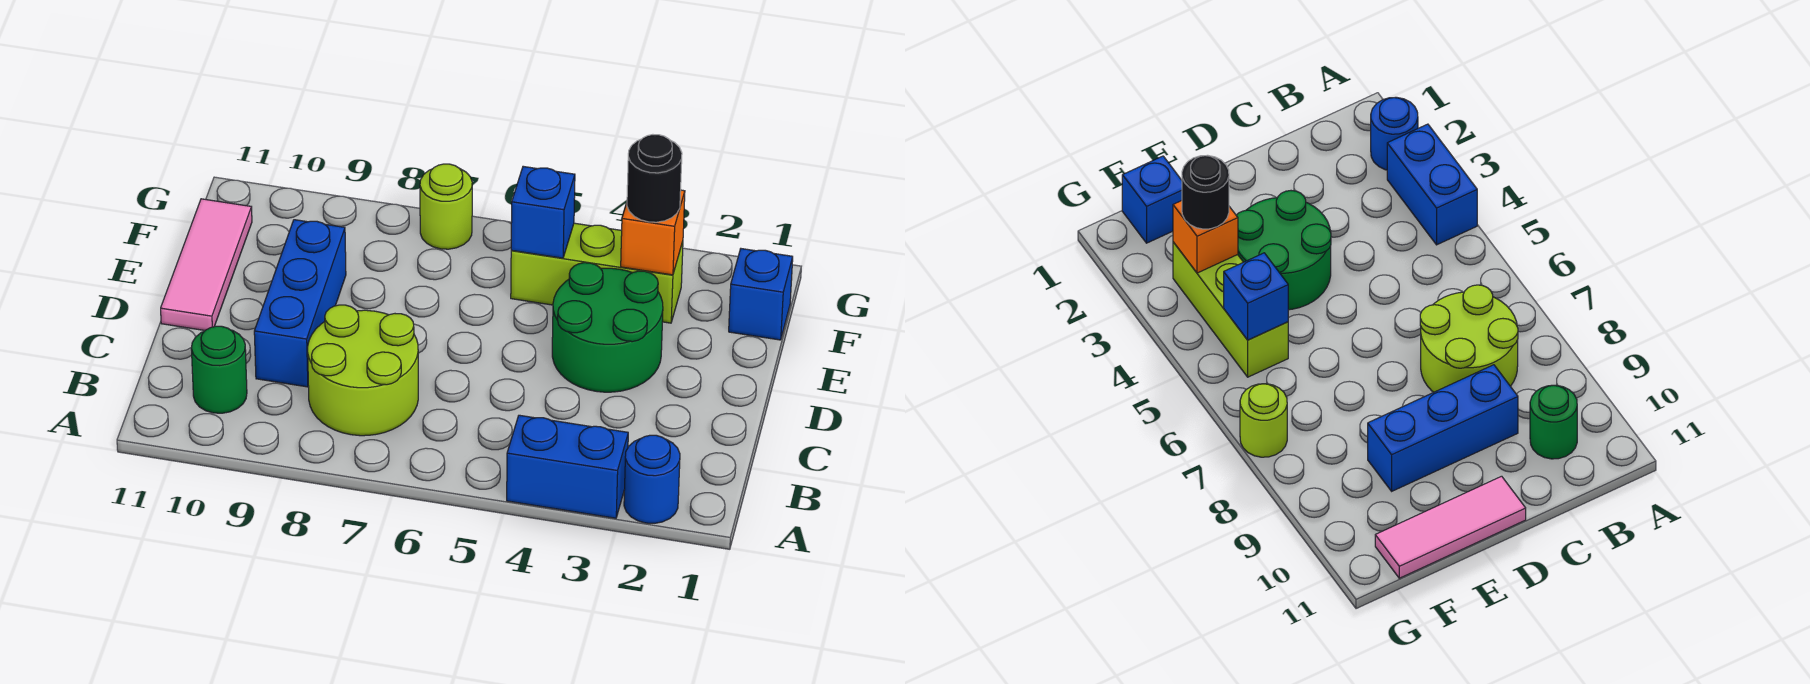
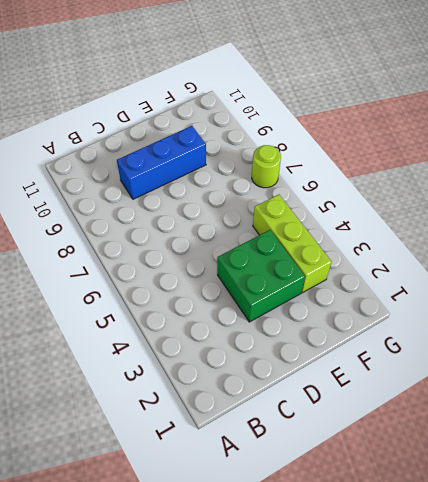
green 2x2 brick [217,230,305,322] -> green 2x2 round brick [552,263,663,392]
none -> blue 1x1 round brick [624,435,680,523]
none -> blue 1x2 brick [507,415,628,518]
none -> lime 2x2 round brick [308,305,418,436]

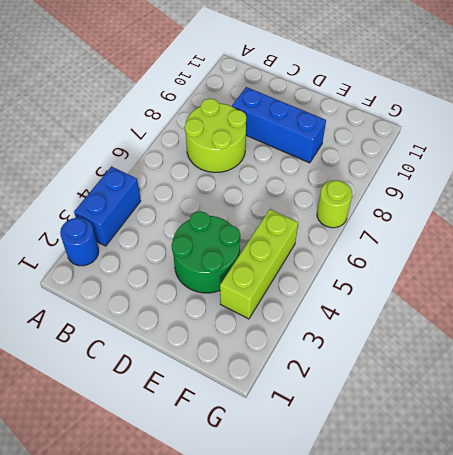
none -> green 1x1 round brick [191,326,247,413]
none -> pink 1x3 tile [161,199,252,330]
none -> blue 1x1 brick [729,249,793,340]

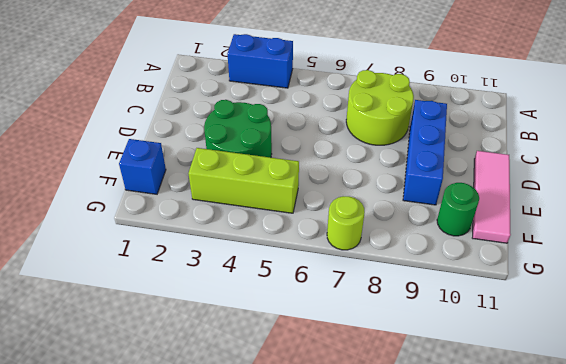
green 1x1 round brick [437,183,479,236] -> green 1x1 round brick moved to [191,326,247,413]
none -> blue 1x1 round brick [624,435,680,523]
none -> orange 1x1 brick [621,190,685,275]
none -> blue 1x1 brick [511,166,575,258]

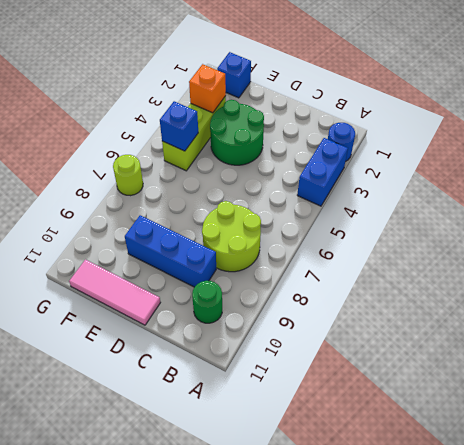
none -> black 1x1 round brick [627,135,682,222]

